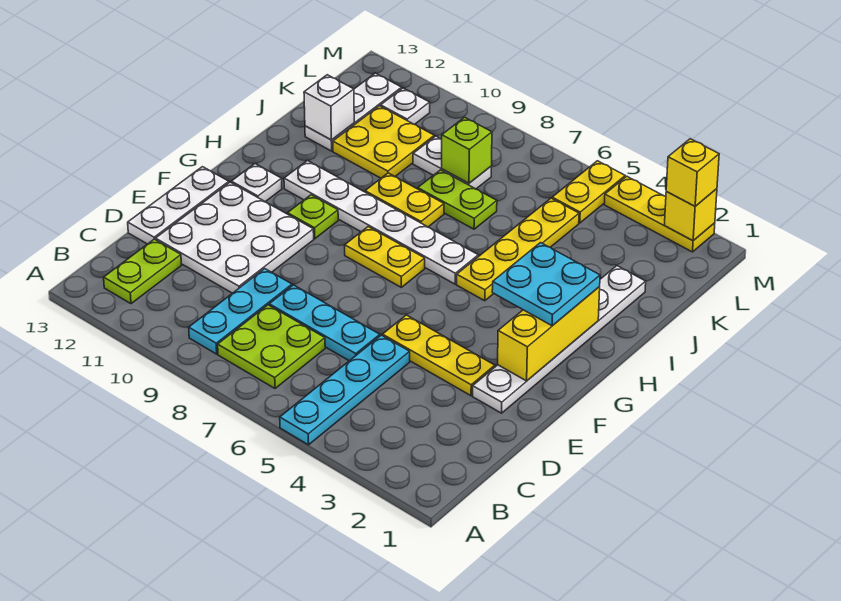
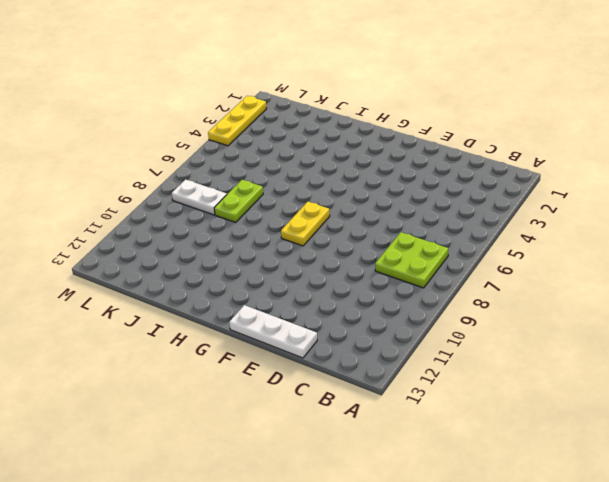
white 1x2 plate [172,180,227,215] -> white 1x2 plate turned to [413,136,492,189]
none -> cyan 1x4 plate [280,335,410,445]
none -> cyan 1x3 plate [189,269,292,354]
none -> lime 1x2 plate [104,239,181,304]

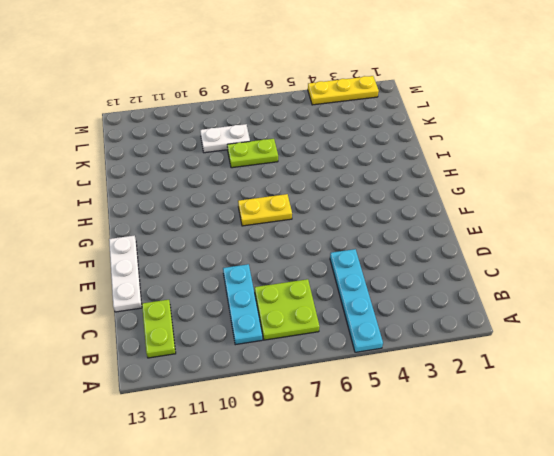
none -> cyan 1x3 plate [269,285,380,361]
none -> white 3x3 plate [156,182,314,293]
none -> white 1x6 plate [473,266,646,413]

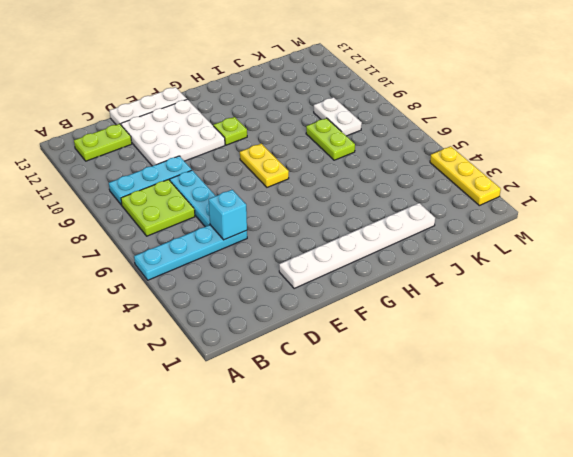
cyan 1x1 brick [209,190,247,240] -> none
none -> yellow 1x3 plate [382,315,495,396]
none -> white 1x1 plate [231,164,282,202]
none -> yellow 1x4 plate [457,198,579,301]

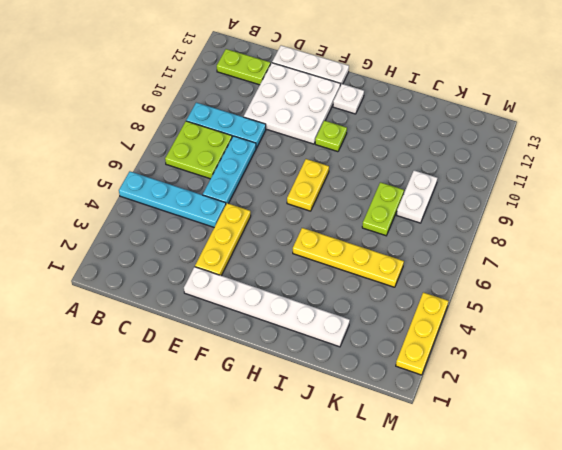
none -> white 1x6 plate [284,160,478,284]
none -> yellow 1x2 plate [365,173,444,227]
none -> yellow 2x2 plate [333,106,434,178]

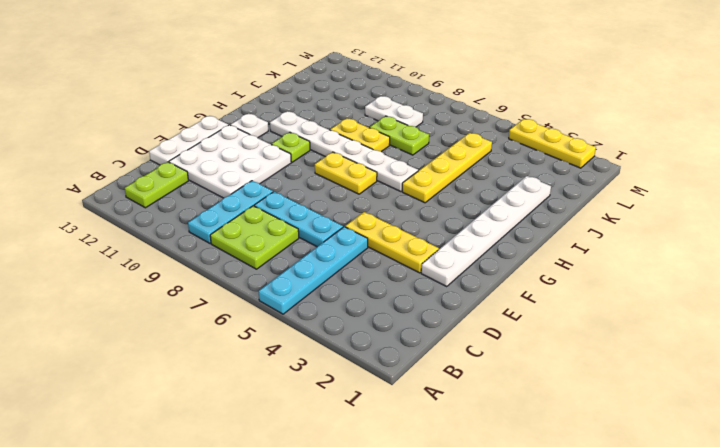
none -> yellow 2x2 plate [333,106,434,178]
none -> white 1x3 plate [305,73,402,151]
none -> yellow 1x2 plate [552,161,625,223]

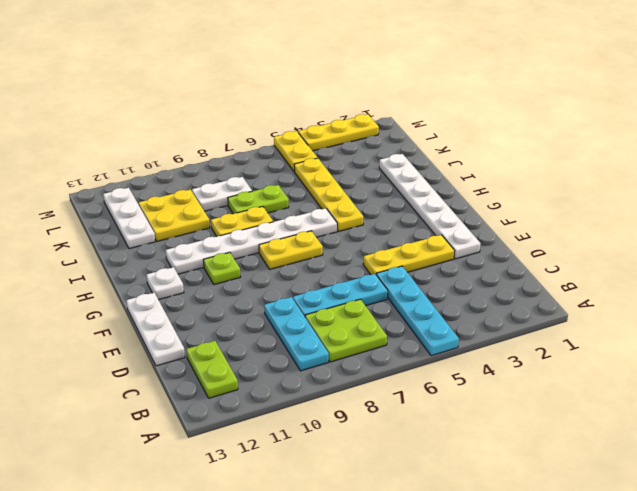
none -> white 3x3 plate [156,182,314,293]
none -> white 1x1 plate [381,88,430,125]
none -> yellow 1x3 brick [498,287,600,381]

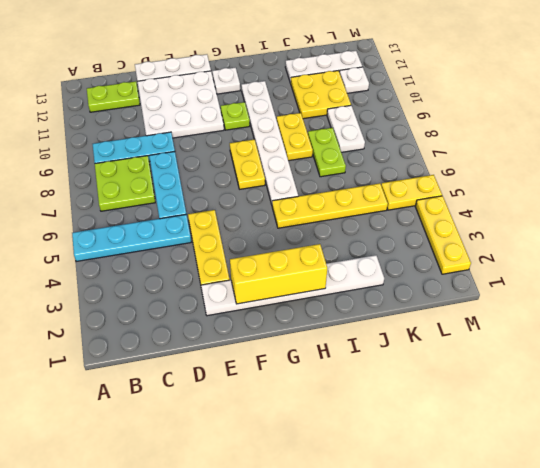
none -> white 1x1 brick [304,75,354,140]
none -> lime 1x1 brick [442,117,492,183]
none -> yellow 1x1 brick [664,189,717,241]

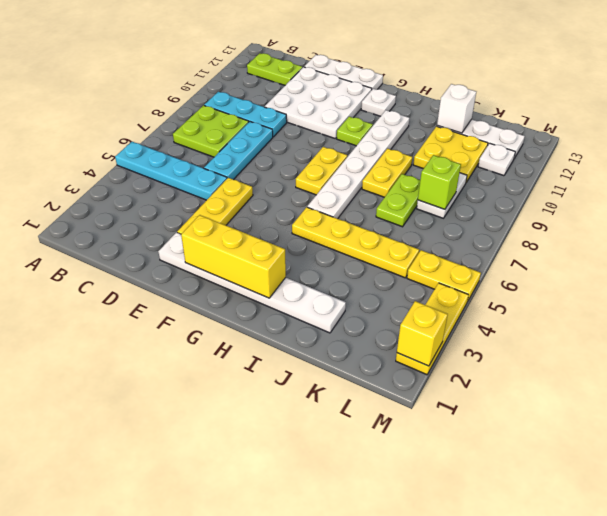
none -> cyan 2x2 plate [492,243,600,326]
none -> yellow 1x1 brick [666,139,719,206]

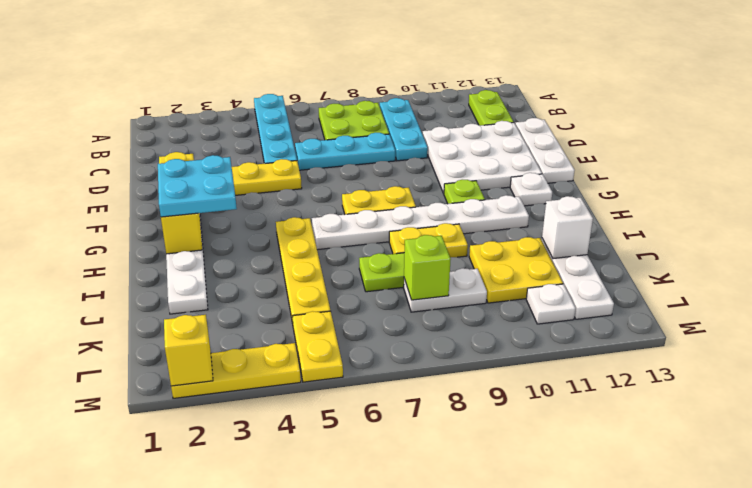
none -> yellow 1x1 brick [666,139,719,206]

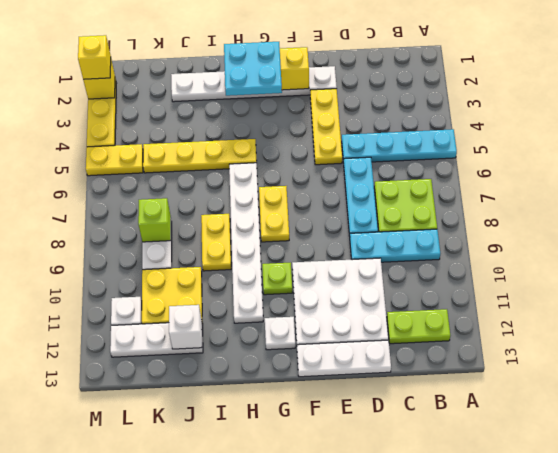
none -> lime 1x2 plate [418,170,497,229]

